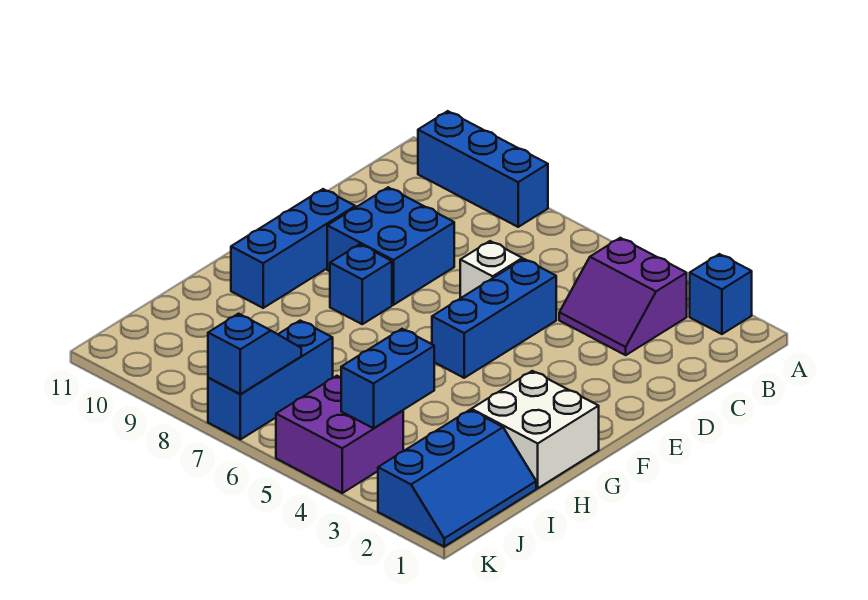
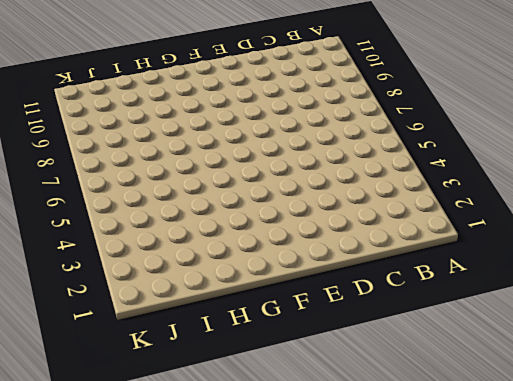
none -> blue 1x1 brick [690,254,752,334]
none -> blue 1x3 brick [418,111,548,227]
none -> purple 2x2 slope [559,238,687,355]

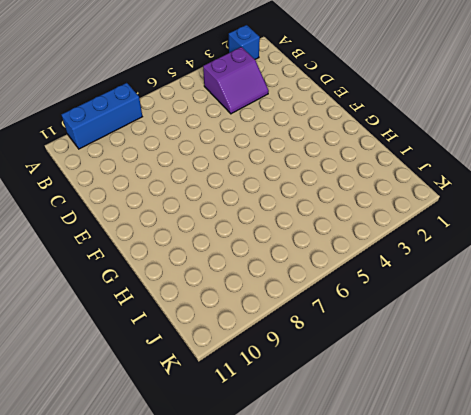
none -> blue 1x3 brick [432,259,556,378]
none -> white 1x1 brick [460,241,522,298]
none -> blue 2x2 brick [327,187,454,305]

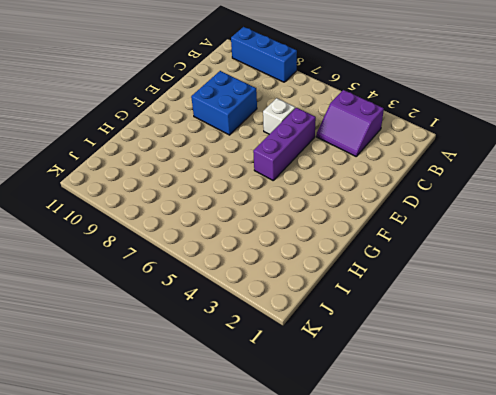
purple 1x3 brick [253,108,316,180] -> blue 1x3 brick [432,259,556,378]
none -> blue 1x1 brick [690,254,752,334]
none -> blue 1x3 brick [231,189,355,308]
none -> blue 1x1 brick [330,244,392,324]

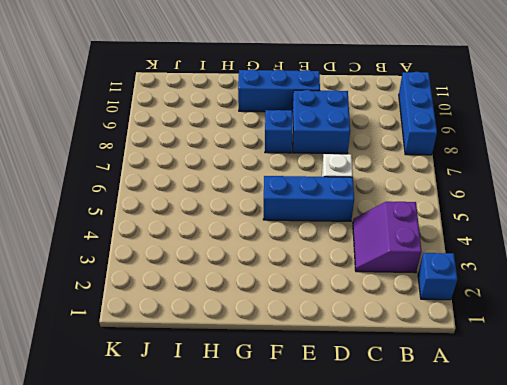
none -> white 2x2 brick [471,371,599,488]
none -> blue 2x3 slope [378,410,536,547]
none -> blue 1x3 brick [208,321,333,439]

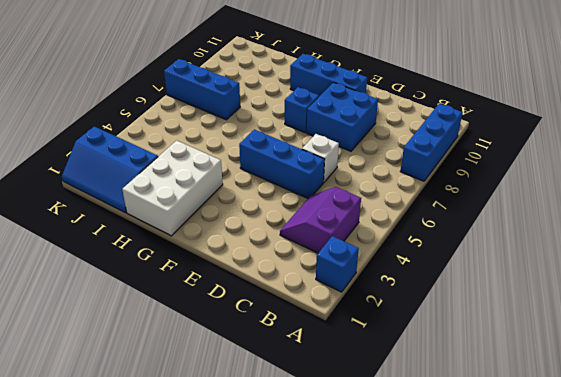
white 2x3 brick [122,140,223,236] -> white 2x2 brick [471,371,599,488]
none -> purple 2x2 brick [276,376,403,493]
none -> blue 1x2 brick [341,329,434,428]
none -> blue 1x2 slope [208,314,301,394]

